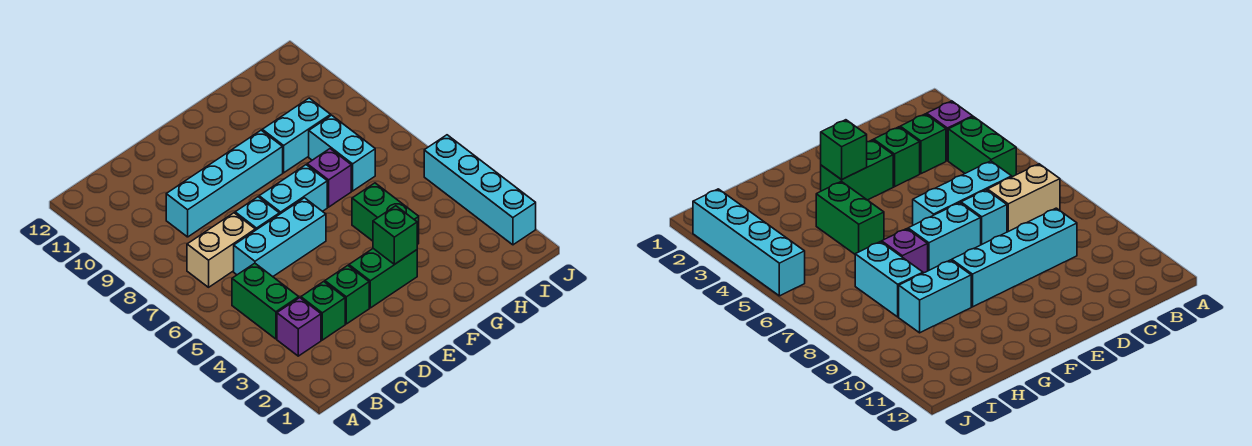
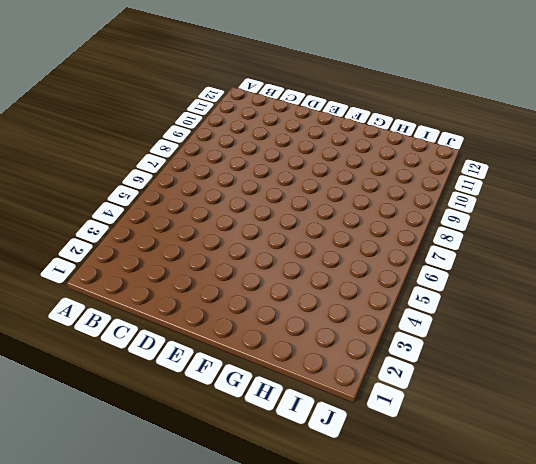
none -> purple 1x1 brick [277,298,321,356]
none -> green 1x2 brick [232,263,299,339]
none -> tan 1x2 brick [187,213,255,287]

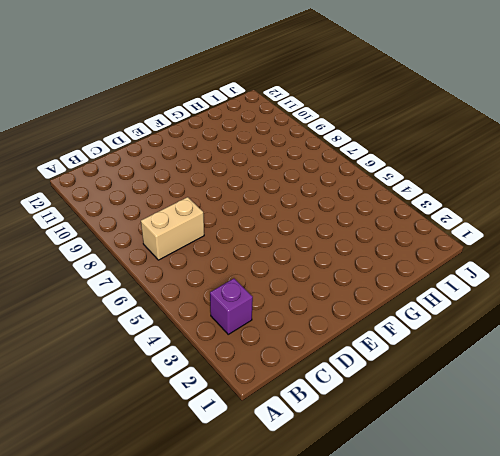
none -> green 1x2 brick [232,263,299,339]
none -> green 1x1 brick [301,282,345,340]
none -> cyan 1x3 brick [234,198,326,277]

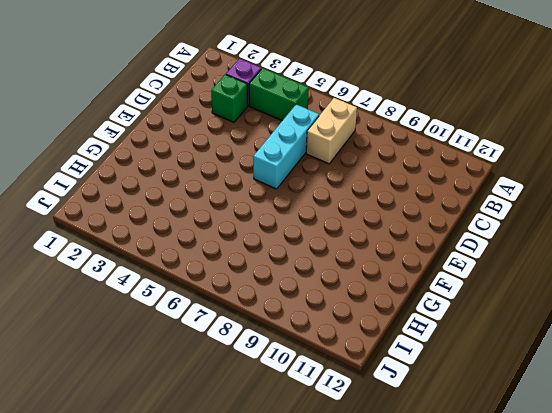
none -> cyan 1x4 brick [166,130,283,237]
none -> green 1x1 brick [325,266,369,324]
none -> cyan 1x1 brick [235,197,279,230]

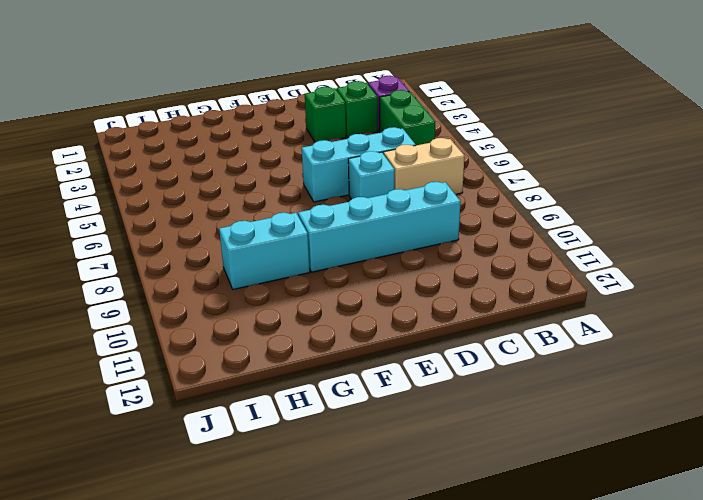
none -> green 1x2 brick [349,249,417,308]
none -> cyan 1x2 brick [259,165,327,214]
none -> green 1x2 brick [352,183,419,244]

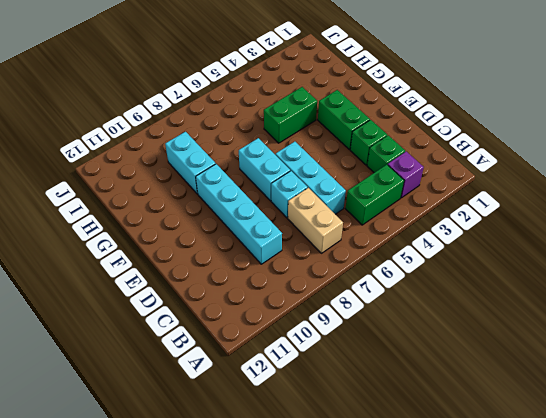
none -> purple 1x1 brick [307,149,351,207]
none -> cyan 1x2 brick [309,115,375,191]
none -> cyan 1x4 brick [424,135,536,245]

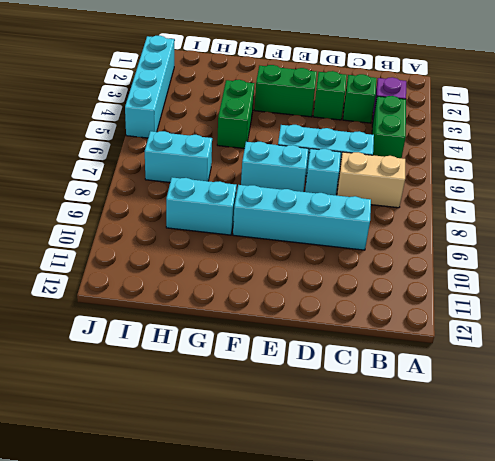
cyan 1x2 brick [145,131,212,182] -> cyan 1x2 brick turned to [309,115,375,191]
none -> purple 1x1 brick [307,149,351,207]
none -> green 1x1 brick [373,206,417,264]

